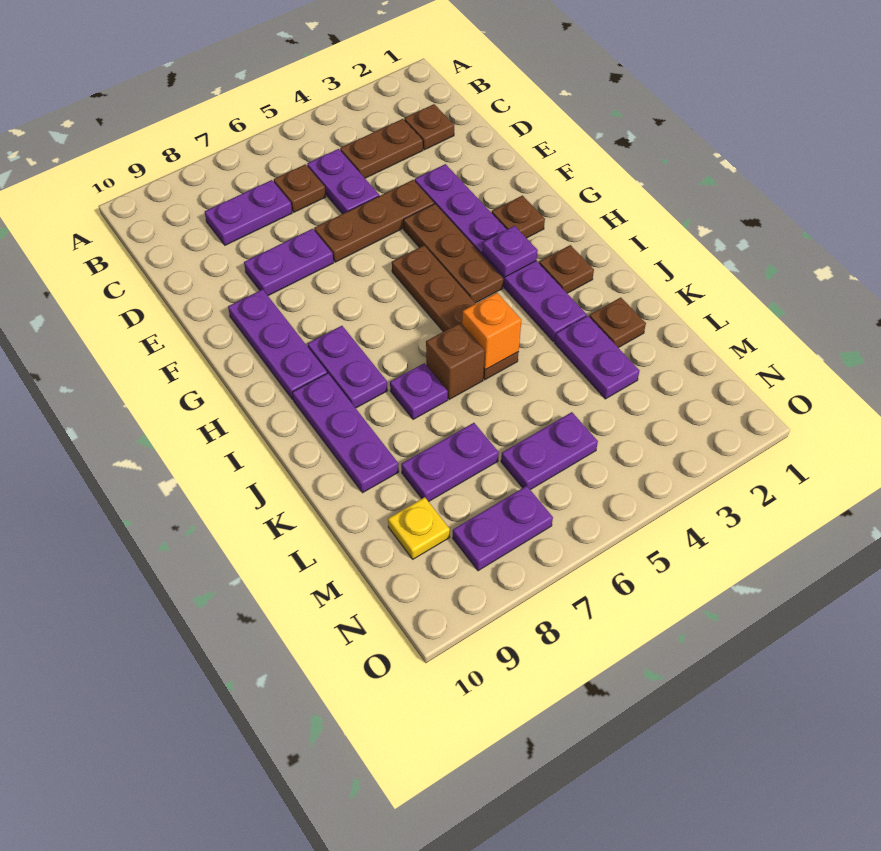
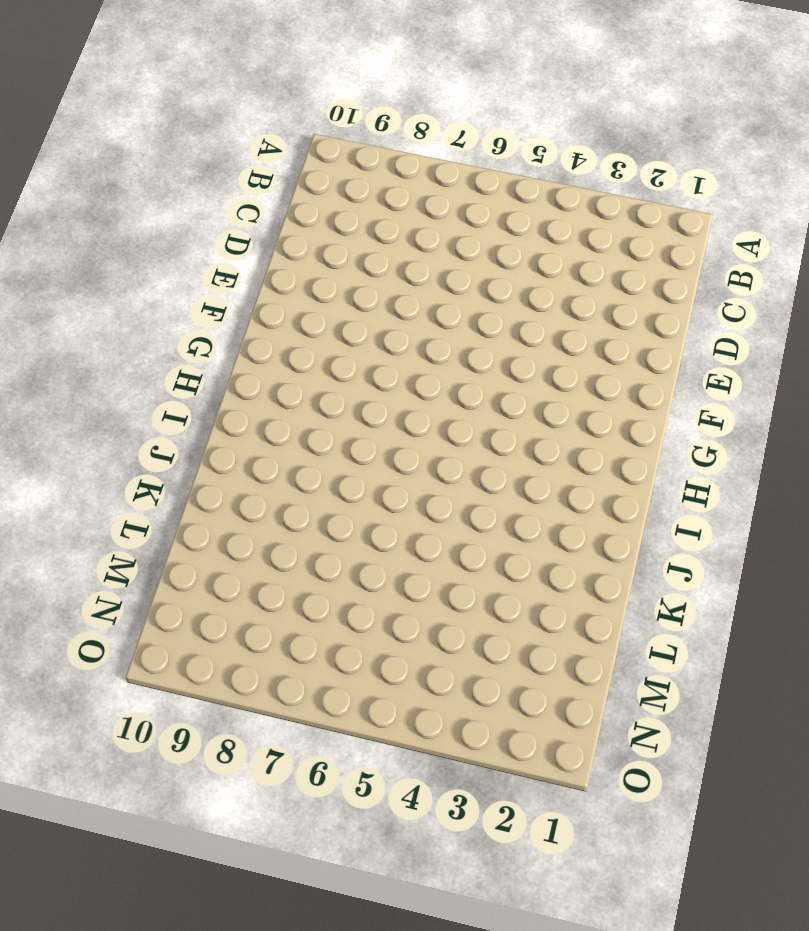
none -> brown 1x1 plate [404,104,454,150]
none -> brown 1x2 plate [340,119,423,178]
none -> purple 1x2 plate [307,149,379,214]

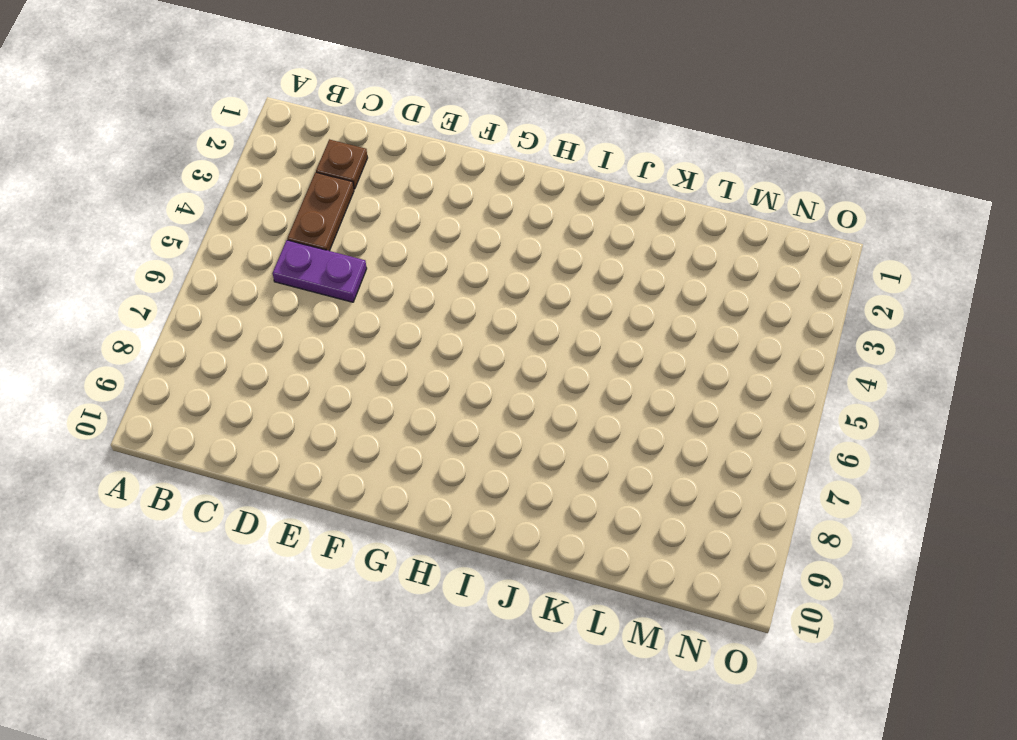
none -> brown 1x1 plate [274,164,326,212]
none -> purple 1x2 plate [205,180,292,245]
none -> purple 1x6 plate [415,164,587,342]

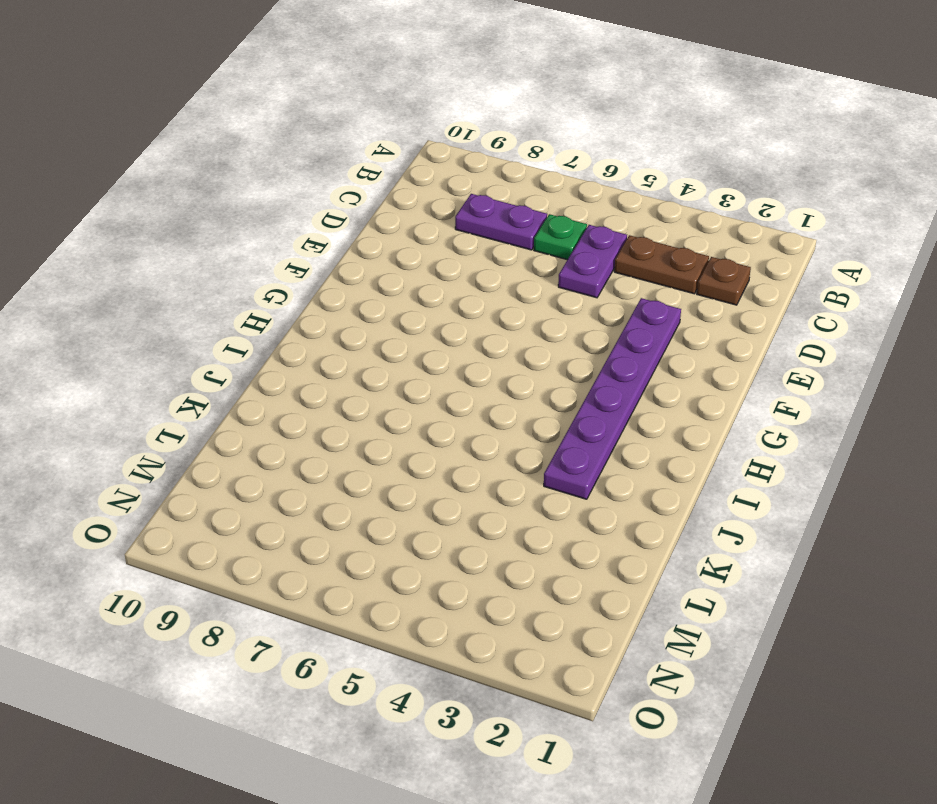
green 1x1 plate [534,214,587,260] -> brown 1x1 plate [274,164,326,212]
none -> brown 1x3 plate [314,180,434,262]
none -> purple 1x2 plate [244,229,333,296]
none -> brown 1x3 plate [404,204,503,303]

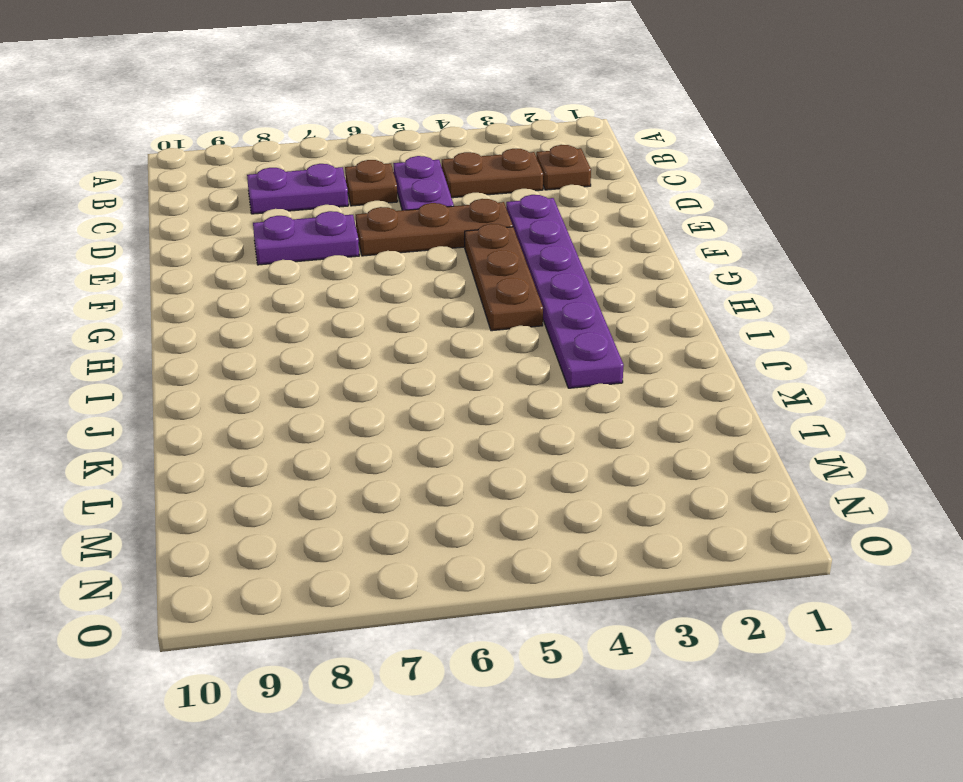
none -> purple 1x3 plate [228,289,327,400]
none -> brown 1x1 plate [492,196,545,238]
none -> brown 1x4 plate [392,246,519,380]

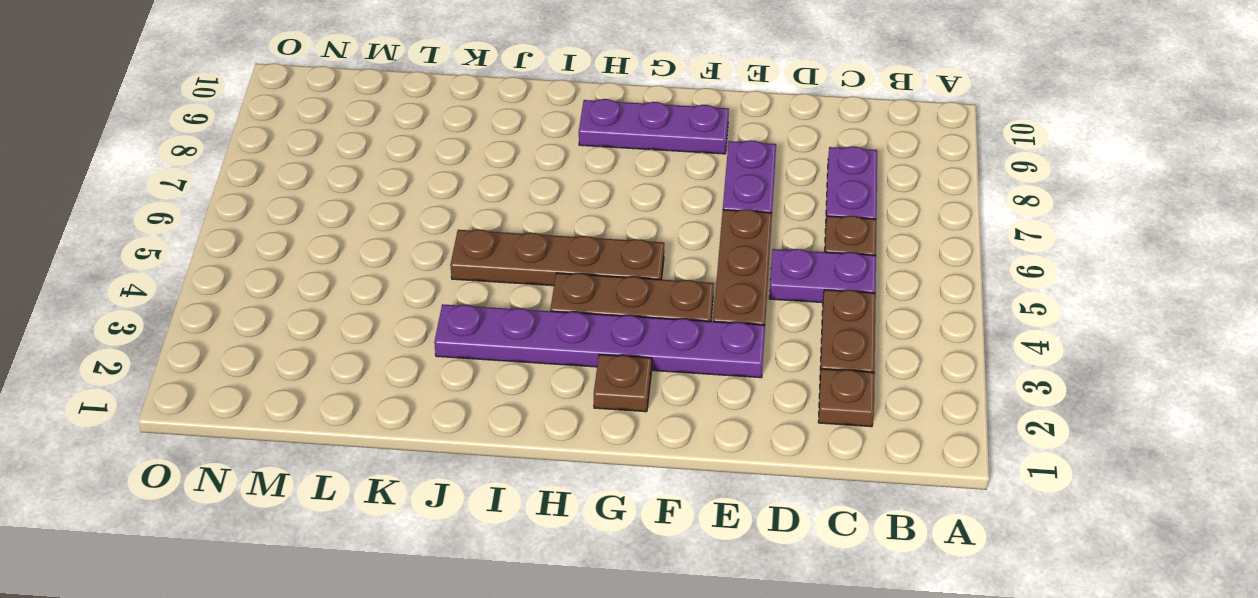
none -> purple 1x2 plate [308,326,387,408]
none -> brown 1x1 plate [539,245,594,293]
none -> purple 1x3 plate [292,373,399,493]

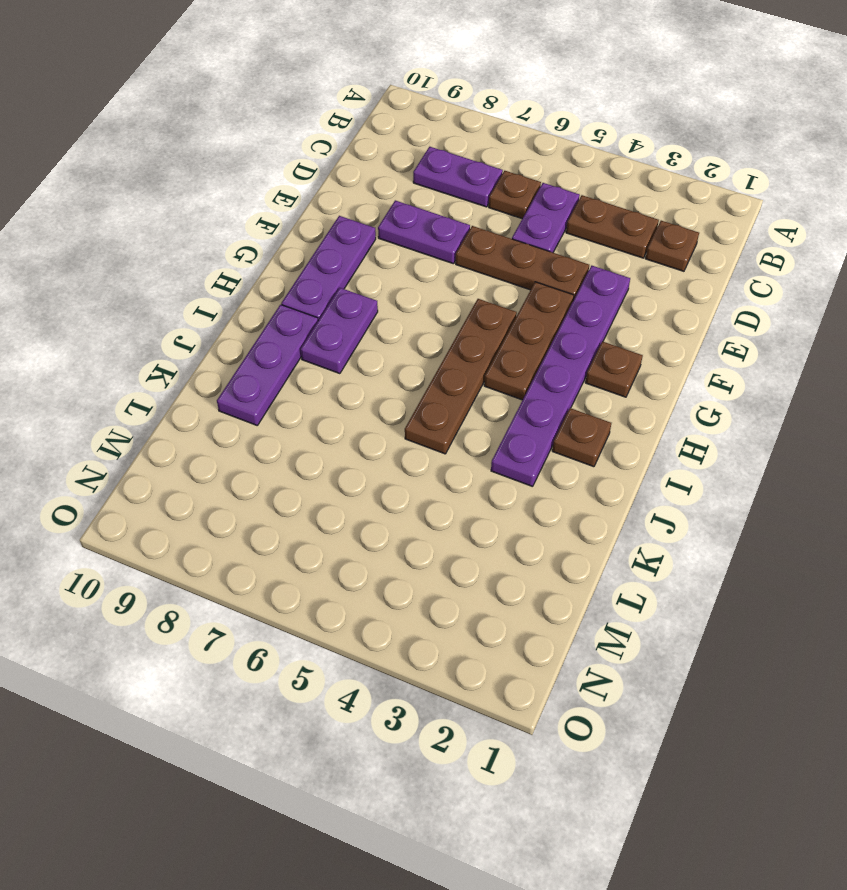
none -> brown 1x1 brick [426,323,485,399]
none -> purple 1x1 plate [390,363,448,419]
none -> brown 1x1 plate [589,298,646,348]

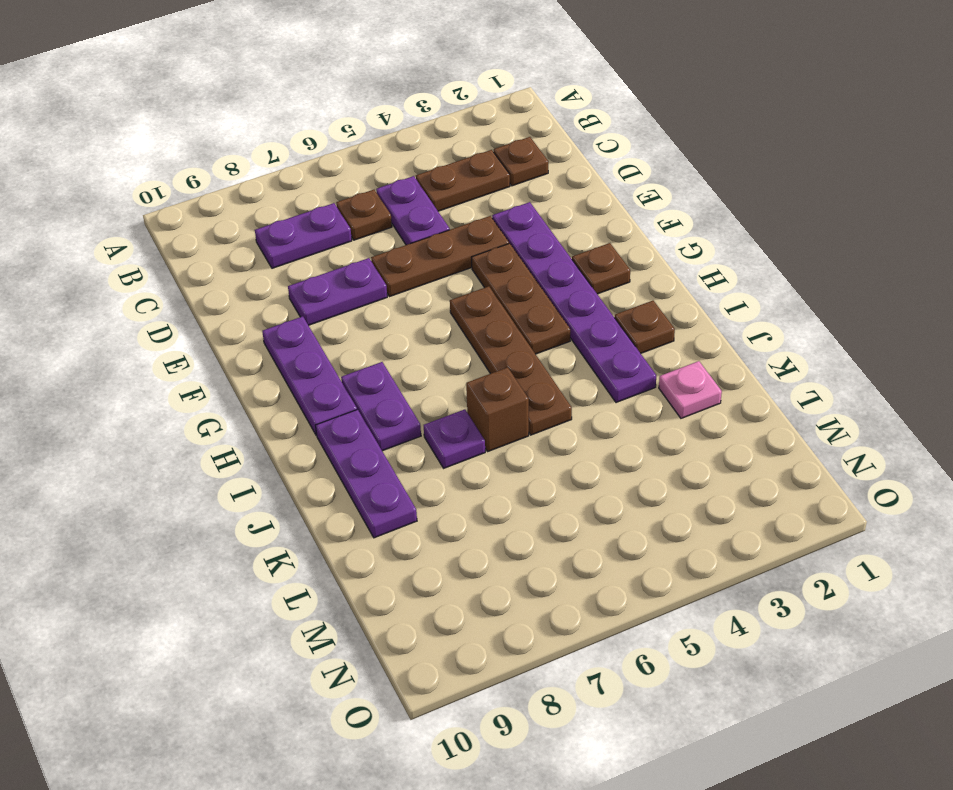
pink 1x1 plate [659,361,722,418] -> brown 1x1 plate [589,298,646,348]
none -> purple 1x2 plate [555,316,640,399]
none -> purple 1x2 plate [401,423,499,502]
none -> purple 1x2 plate [501,412,598,490]

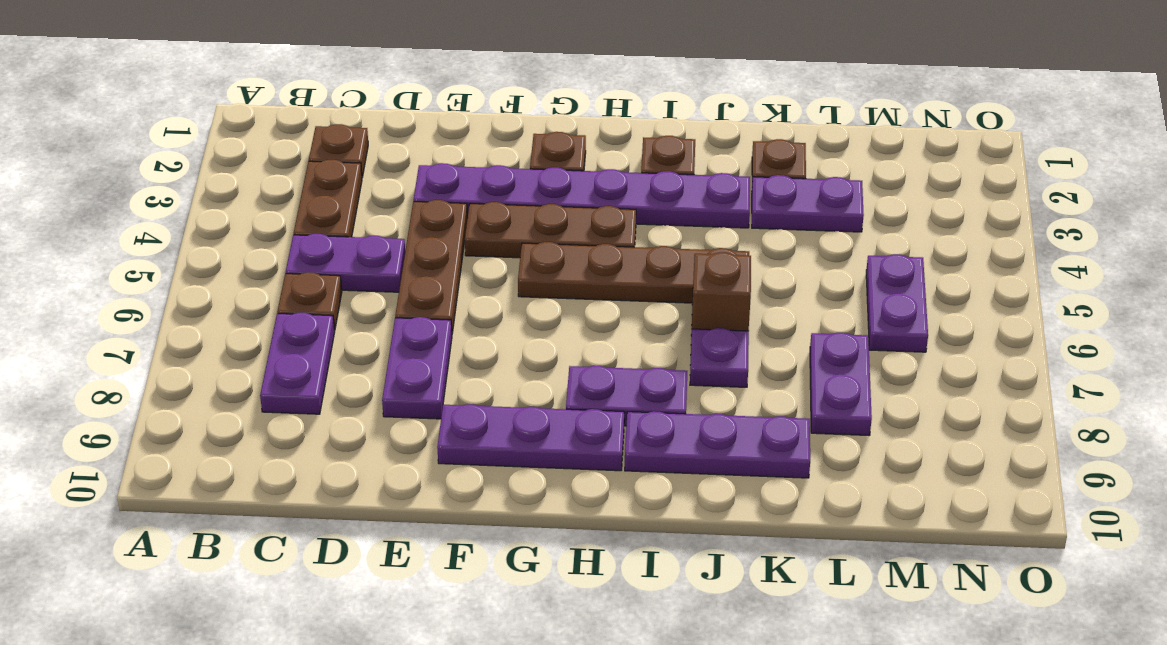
none -> yellow 1x1 plate [388,497,450,559]
none -> purple 1x2 plate [453,486,553,571]
none -> purple 1x1 plate [482,226,538,277]

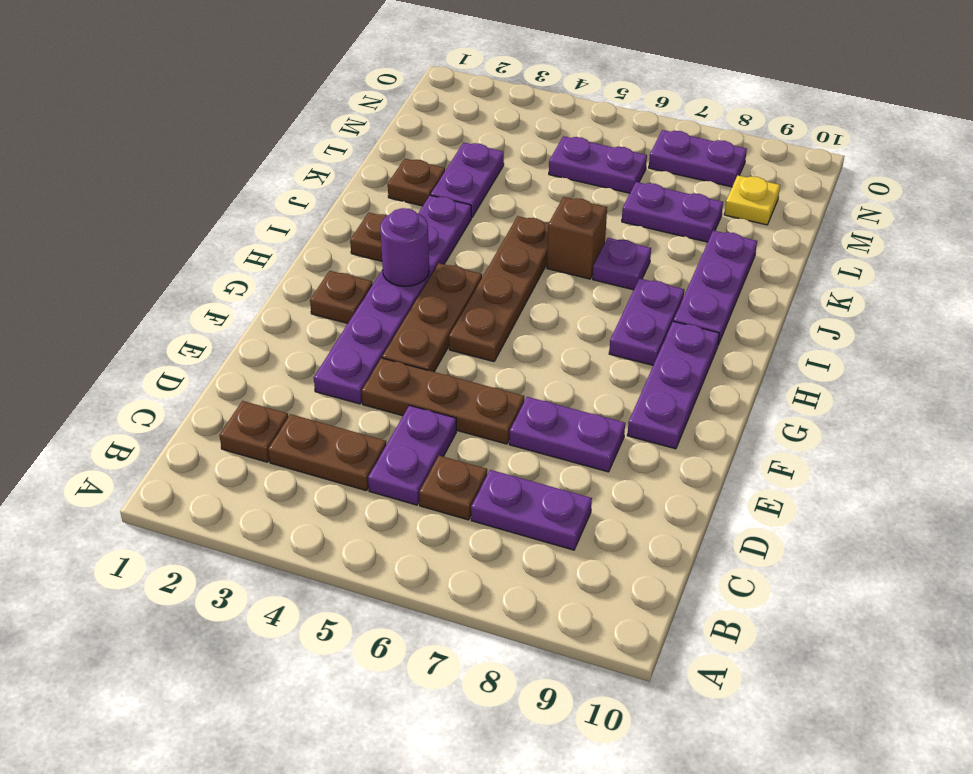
purple 1x1 round brick [380,208,429,286] -> purple 1x1 plate [482,226,538,277]
none -> orange 1x1 brick [462,293,521,370]

